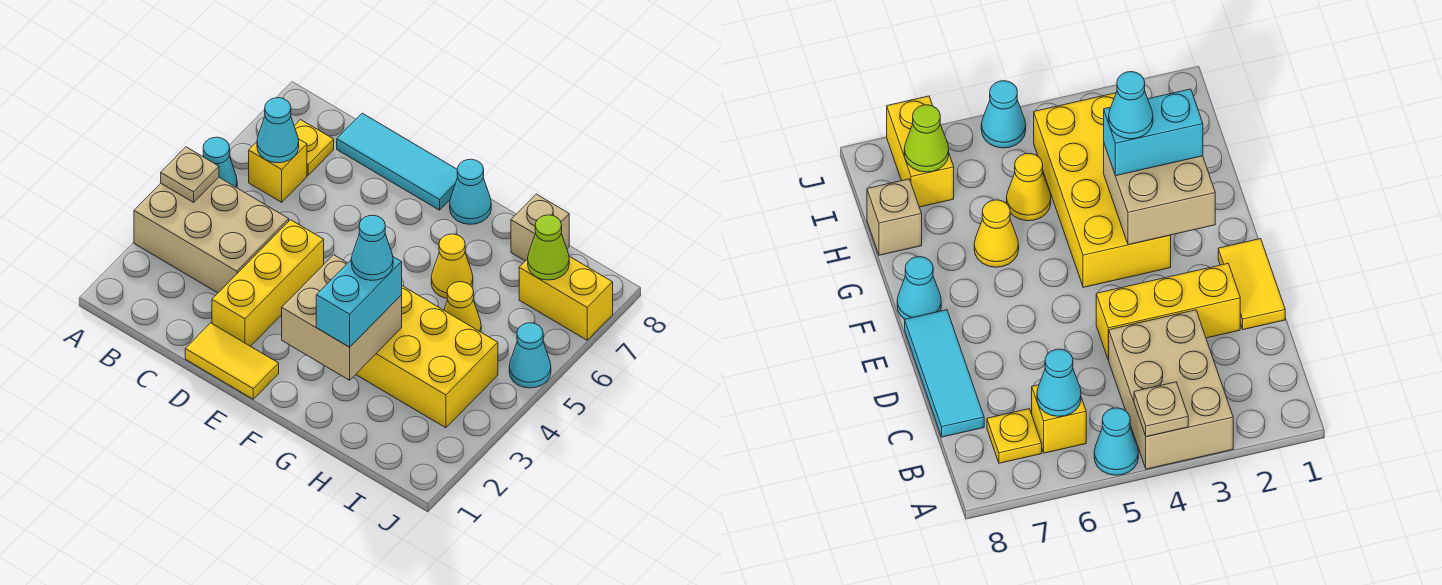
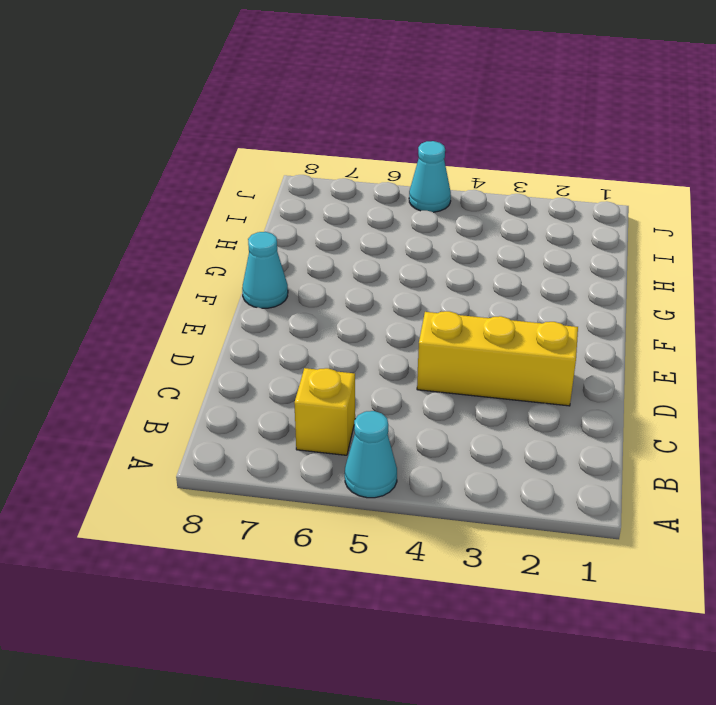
none -> tan 2x3 brick [134,178,289,293]
none -> yellow 1x1 plate [294,120,334,175]
none -> cyan 1x3 tile [337,113,458,210]

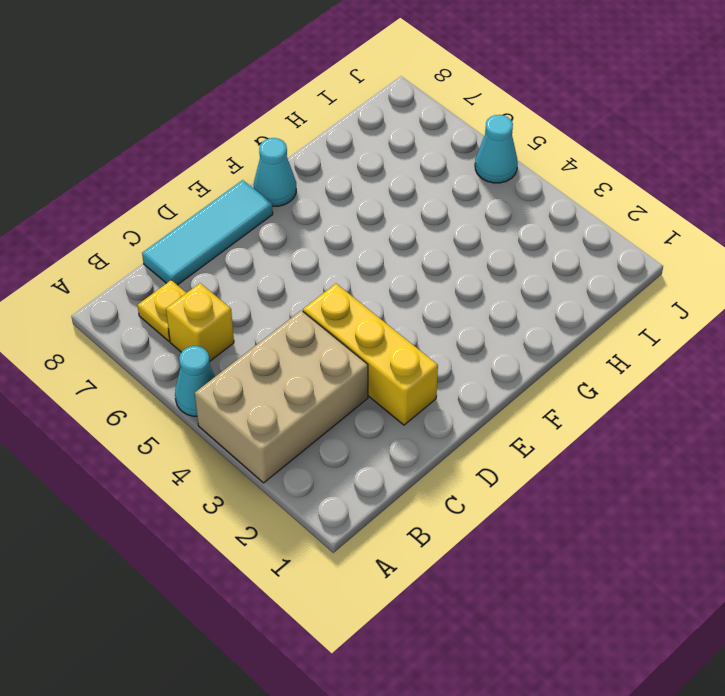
none -> yellow 1x2 tile [185,323,279,399]
none -> yellow 2x4 brick [356,286,498,428]
none -> yellow 1x1 cone [431,234,473,298]

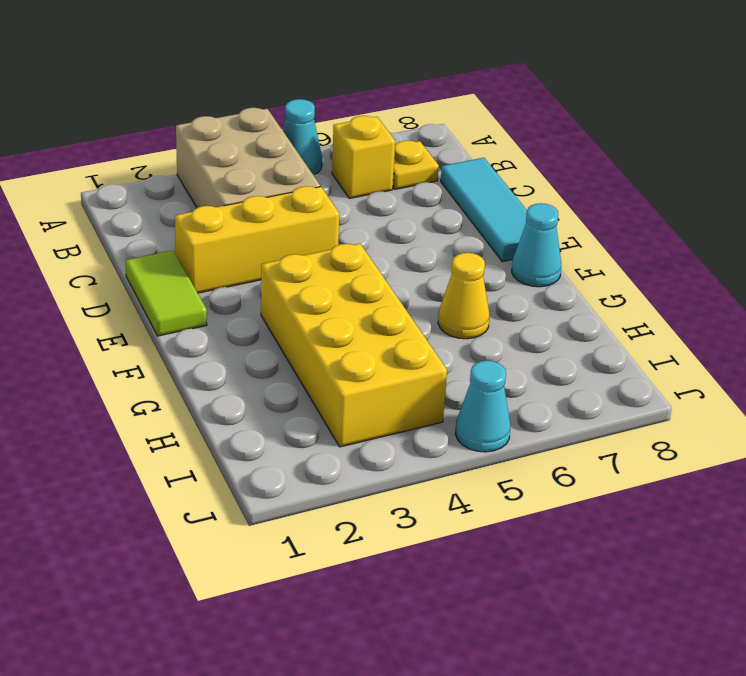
lime 1x2 tile [125,251,207,336] -> yellow 1x2 tile [185,323,279,399]
none -> yellow 1x1 cone [444,282,481,332]
none -> tan 1x1 brick [511,194,569,261]
none -> yellow 1x2 brick [519,256,613,340]

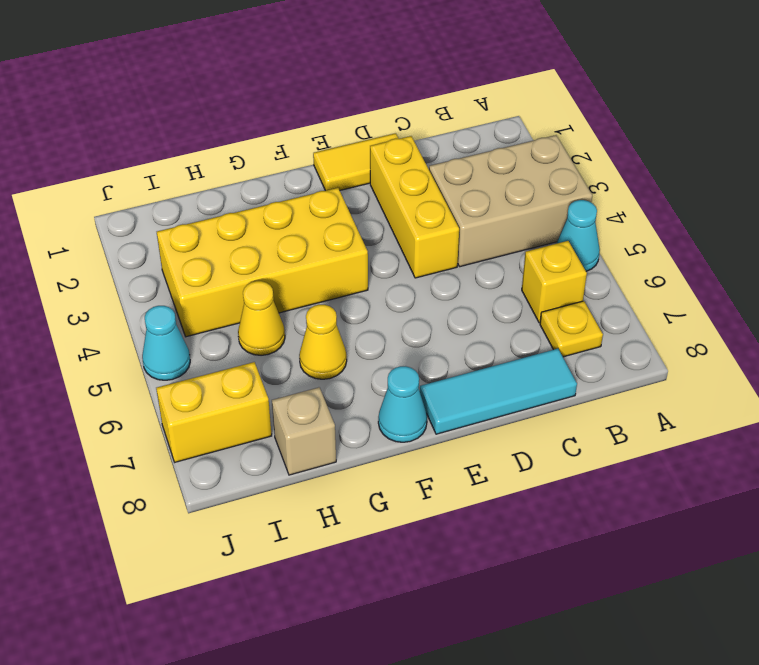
none -> tan 1x1 plate [161,147,219,202]
none -> cyan 1x1 cone [257,98,299,163]
none -> tan 2x2 brick [282,255,402,380]

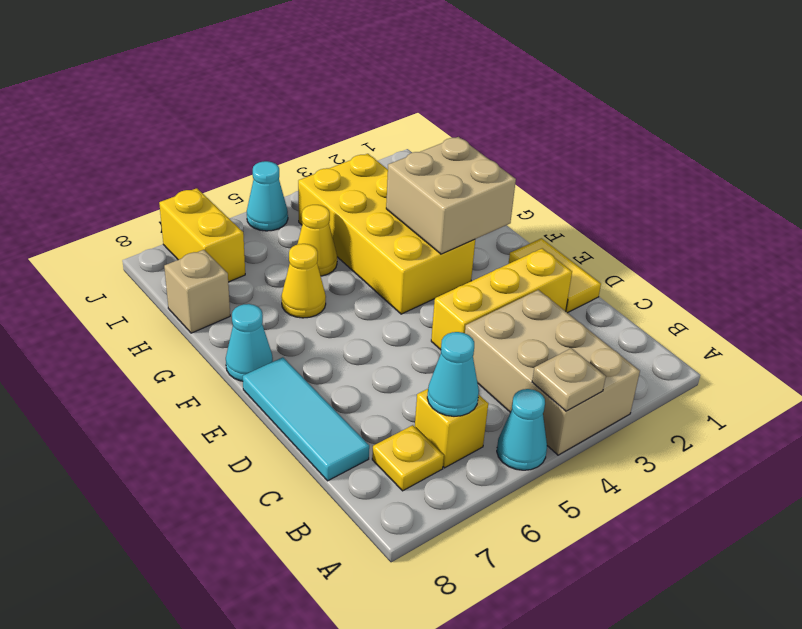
none -> lime 1x1 cone [528,215,569,280]
none -> cyan 1x2 brick [316,257,402,347]
none -> cyan 1x1 cone [351,215,393,280]

